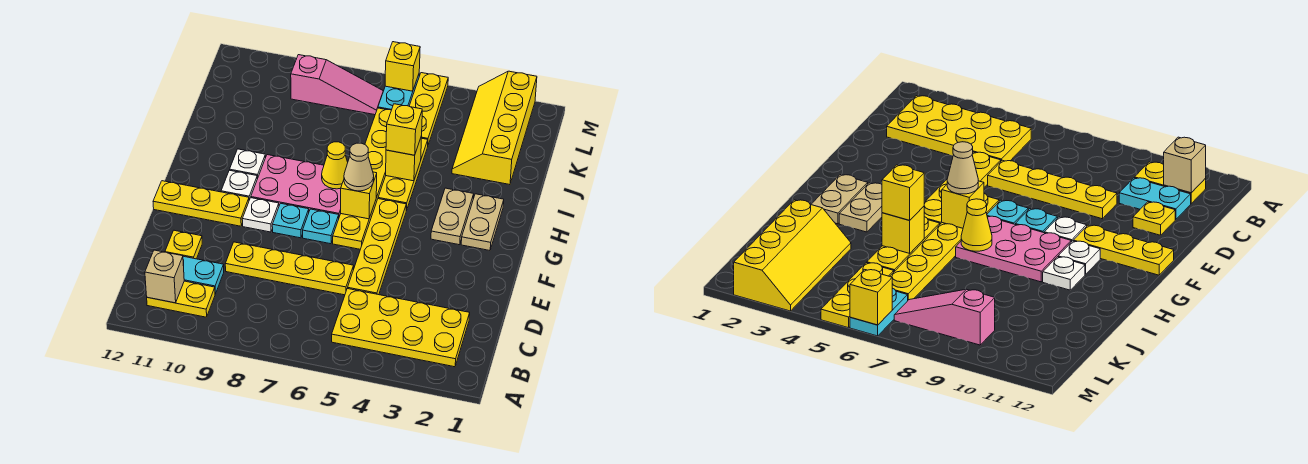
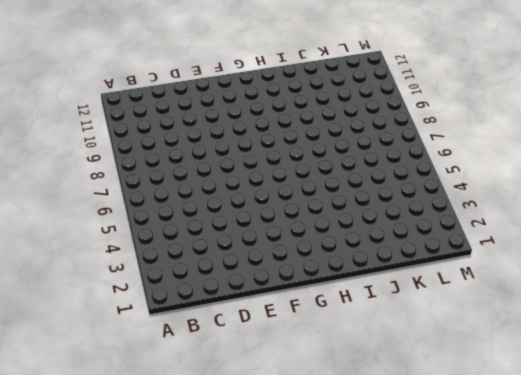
none -> yellow 2x4 plate [332,288,470,367]
none -> yellow 1x2 plate [147,281,215,317]
none -> cyan 1x2 plate [183,256,224,294]

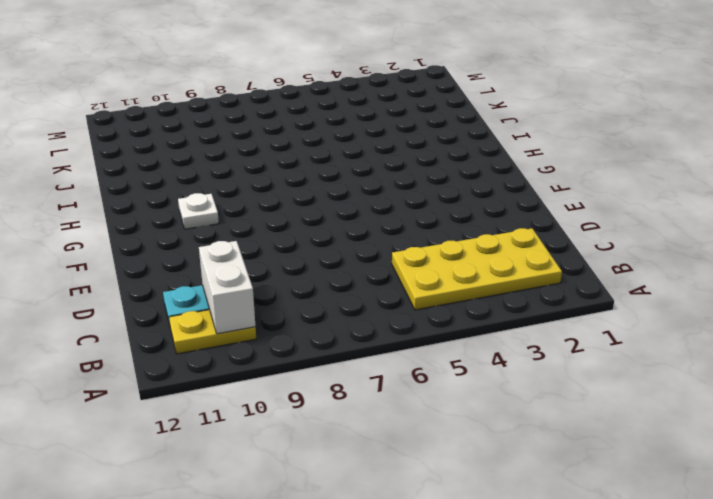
white 1x2 brick [199,241,256,334] -> none
none -> yellow 1x4 plate [348,199,406,295]
none -> yellow 1x4 plate [225,242,354,295]
none -> yellow 1x1 plate [165,230,202,259]

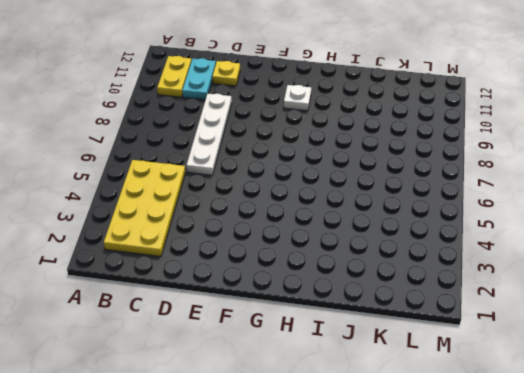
white 1x4 plate [186,94,232,175] -> yellow 1x4 plate [225,242,354,295]
none -> yellow 1x4 plate [348,199,406,295]
none -> yellow 1x6 plate [333,108,391,249]
none -> cyan 1x1 plate [303,209,339,244]

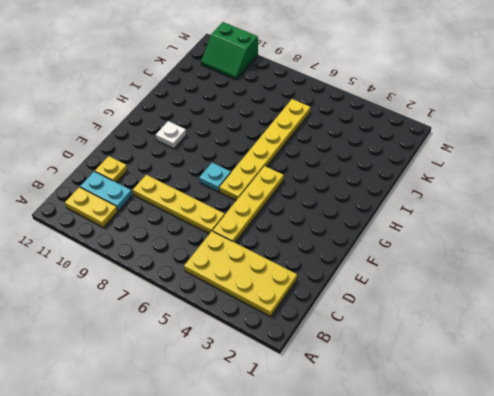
green 2x2 slope [201,22,258,80] -> none
none -> cyan 1x1 plate [272,203,309,238]
none -> white 1x1 plate [242,198,279,232]
none -> yellow 1x3 plate [153,181,249,226]

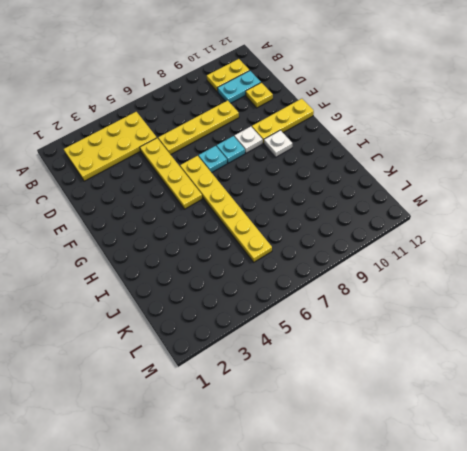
none -> tan 1x2 plate [461,194,504,250]
none -> tan 1x2 plate [431,188,474,245]
none -> pink 2x3 plate [251,155,341,217]

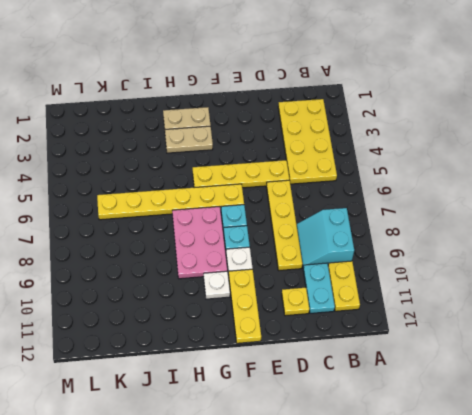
cyan 2x2 slope [297,208,354,267] -> none
none -> yellow 1x3 plate [378,139,428,211]
none -> white 1x1 plate [230,149,265,179]
none -> yellow 2x4 slope [452,71,537,185]

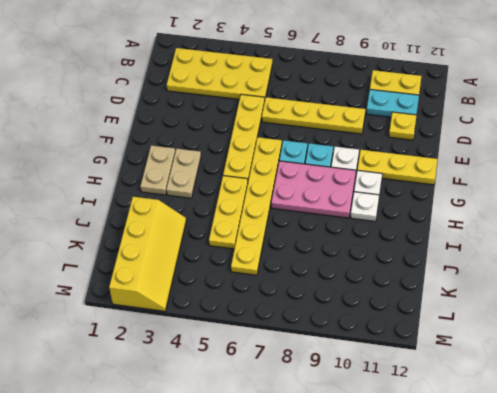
none -> yellow 1x3 plate [409,73,448,145]
none -> cyan 1x2 plate [378,75,419,110]
none -> pink 1x3 slope [291,55,383,115]

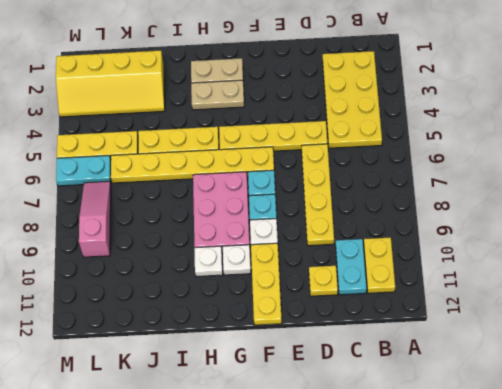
none -> tan 1x1 brick [145,250,184,303]
none -> yellow 1x1 brick [341,172,377,219]
none -> yellow 1x1 cone [322,142,348,189]

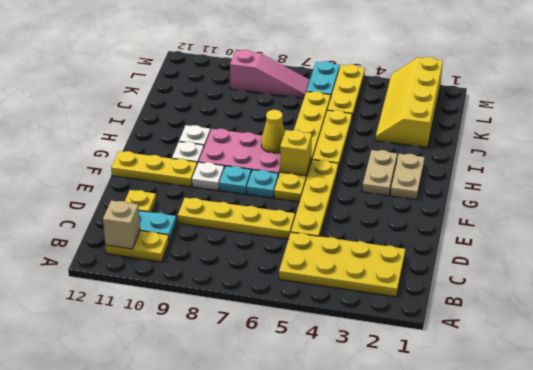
none -> yellow 1x1 brick [386,136,422,181]
none -> yellow 1x1 brick [385,42,420,91]
none -> tan 1x1 cone [344,143,374,191]

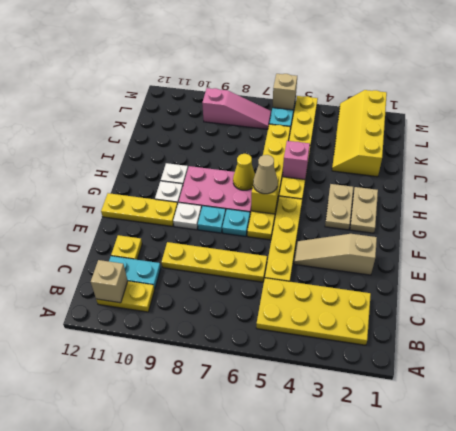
tan 1x3 slope [294,234,377,275] -> none
pink 1x1 brick [283,141,310,179] -> yellow 1x1 brick [386,136,422,181]
tan 1x1 brick [272,74,297,110] -> yellow 1x1 brick [385,42,420,91]
none -> yellow 1x1 brick [386,104,422,155]

